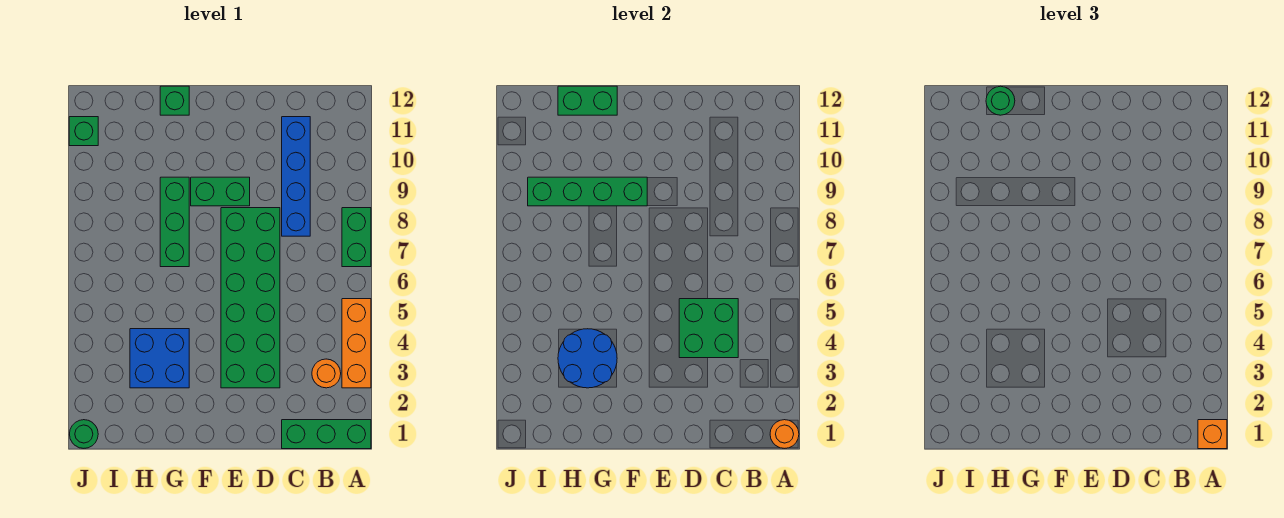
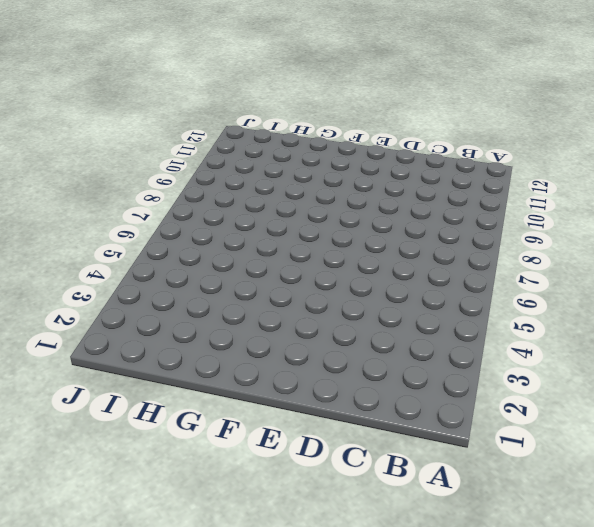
none -> green 1x3 brick [282,420,371,449]
none -> orange 1x3 brick [342,299,371,388]
none -> green 1x2 brick [342,208,371,267]

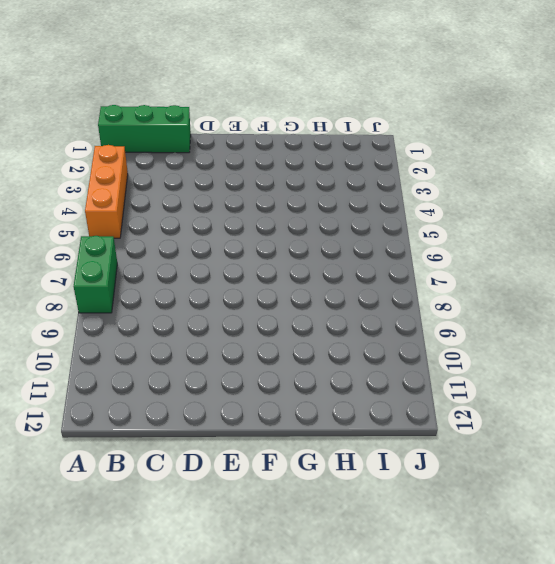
none -> orange 1x1 round brick [312,359,341,388]
none -> blue 1x4 brick [282,117,310,236]
none -> green 2x6 brick [221,208,280,388]

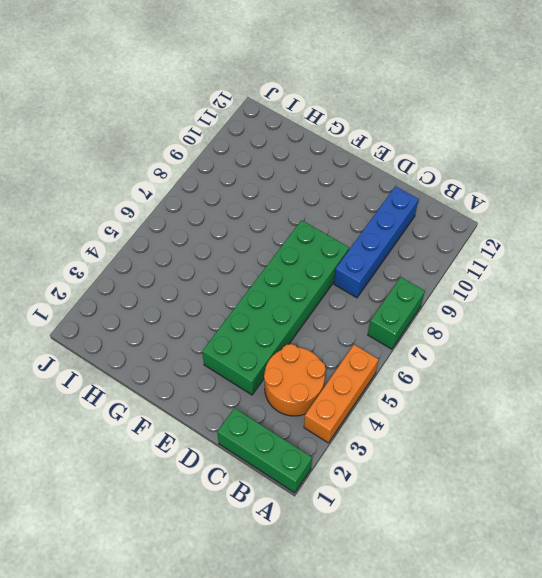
orange 2x2 round brick [264,344,326,416] -> orange 1x1 round brick [312,359,341,388]
none -> green 1x2 brick [191,177,250,206]
none -> blue 2x2 brick [130,329,189,388]
none -> green 1x3 brick [160,177,189,267]

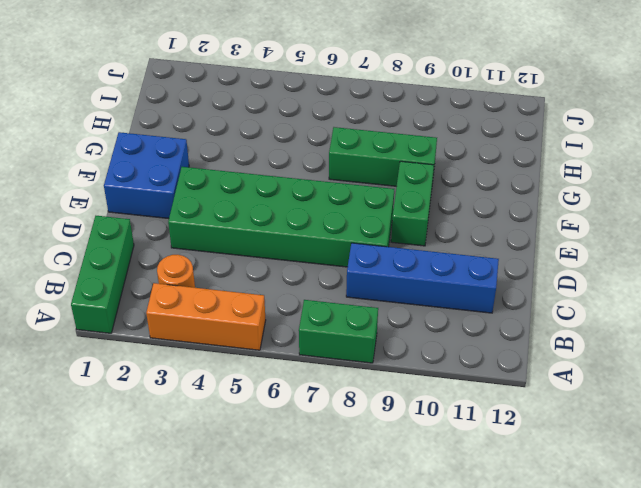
blue 2x2 brick [104,132,189,219] -> blue 2x2 brick moved to [130,329,189,388]
none -> green 1x1 brick [160,86,189,115]
none -> green 1x1 round brick [70,420,98,448]
none -> green 1x1 brick [69,117,98,146]

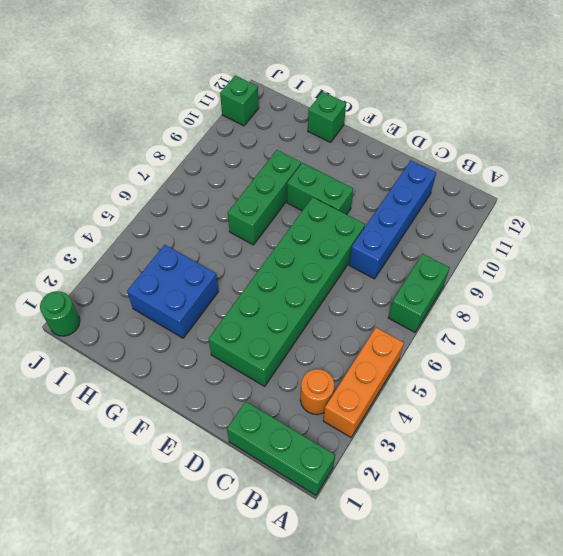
none -> orange 1x1 round brick [770,420,799,448]
none -> green 2x2 brick [679,299,738,358]
none -> green 1x4 brick [528,177,647,206]

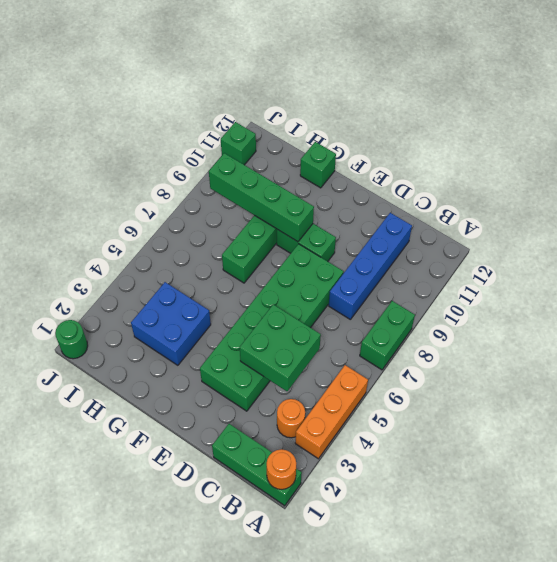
none -> blue 2x2 round brick [558,329,617,388]
none -> green 1x2 brick [558,86,617,115]
none -> orange 1x1 brick [1198,420,1227,449]

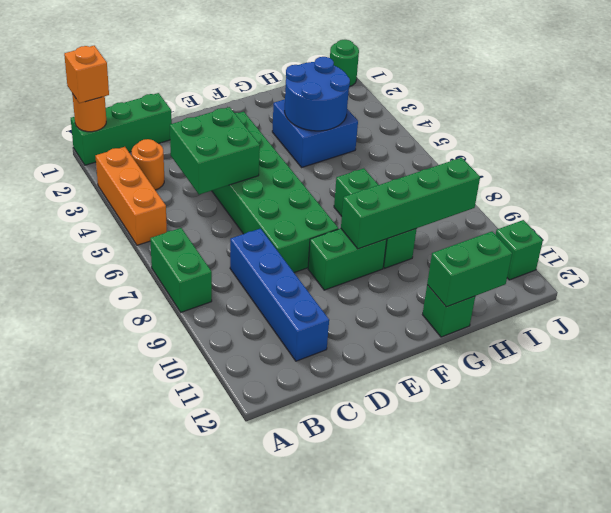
none -> green 1x1 round brick [986,86,1015,115]

